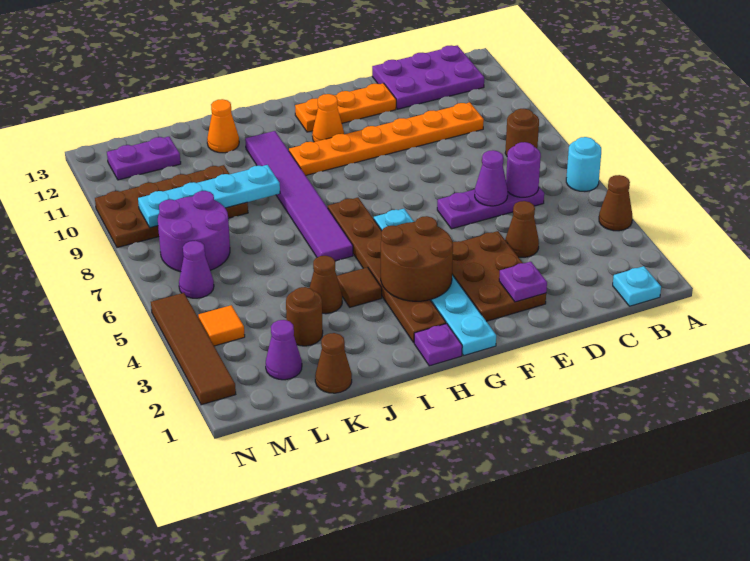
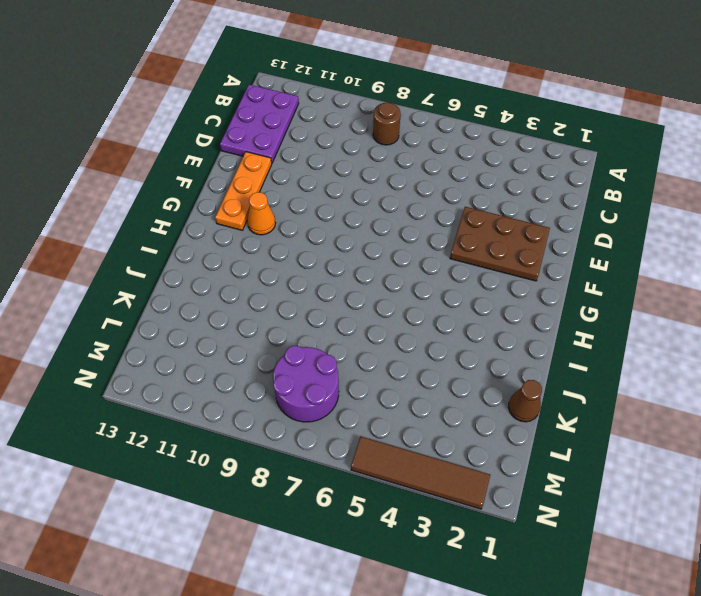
none -> brown 1x1 cone [599,175,632,231]
none -> cyan 1x1 round brick [566,137,601,191]
none -> cyan 1x1 plate [613,266,661,306]
none -> purple 1x3 plate [437,187,544,229]

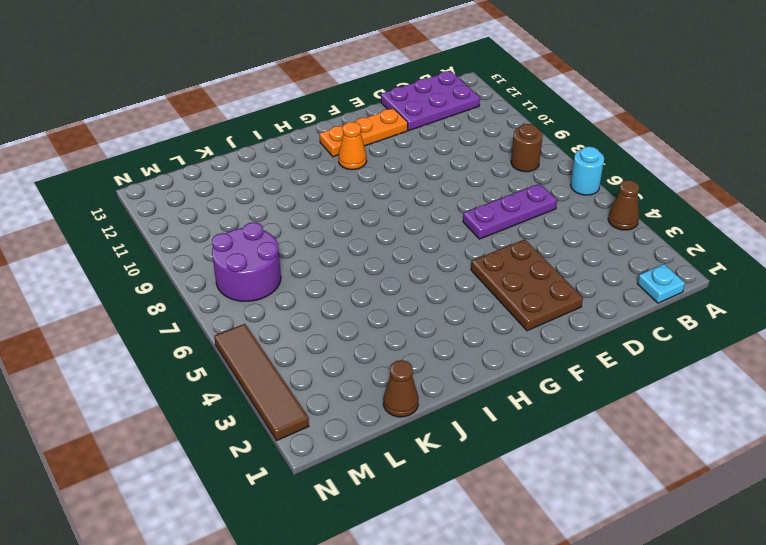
none -> orange 1x6 plate [289,102,484,176]
none -> brown 1x1 cone [505,201,539,257]
none -> cyan 1x6 plate [374,209,496,355]
none -> purple 1x1 plate [414,324,462,366]

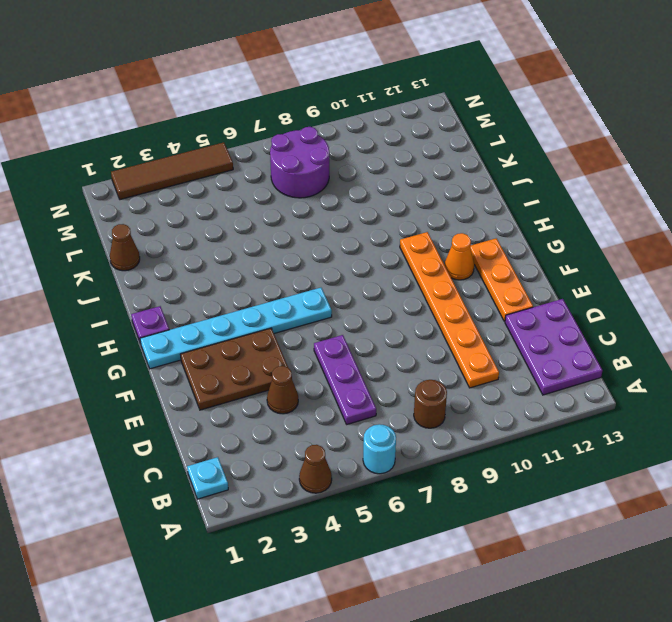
none -> brown 1x6 plate [328,198,446,343]
none -> brown 1x1 tile [337,267,382,307]
none -> purple 1x6 tile [245,131,353,261]
none -> brown 1x1 cone [310,256,342,314]

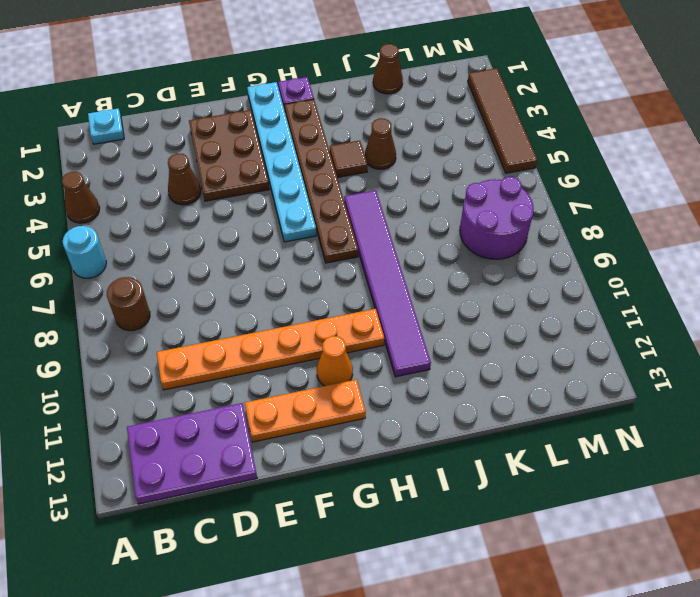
none -> purple 1x3 plate [437,187,544,229]
none -> orange 1x1 cone [207,99,239,153]
none -> brown 1x1 round brick [286,287,323,346]
none -> brown 2x4 plate [95,165,248,248]

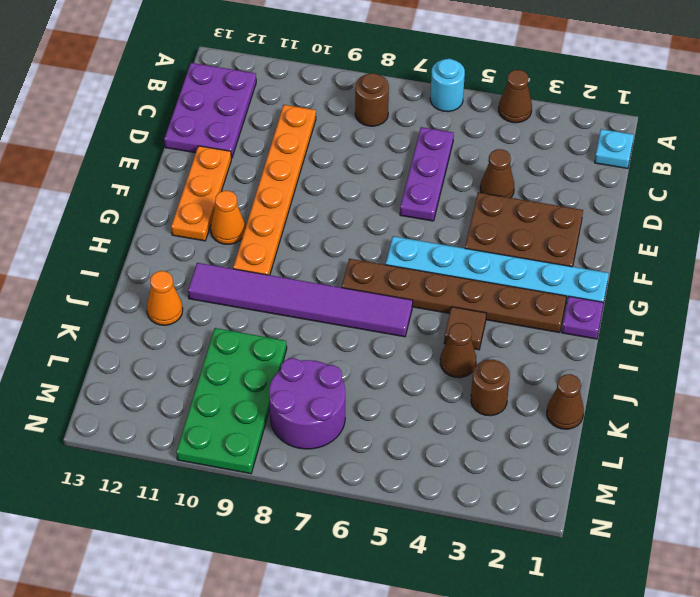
green 2x4 plate [176,328,287,474] -> brown 2x4 plate [95,165,248,248]
none -> purple 1x1 cone [266,320,302,380]
none -> purple 1x2 plate [107,137,181,180]
none -> orange 1x1 tile [198,305,245,346]
none -> purple 1x1 cone [179,241,214,298]

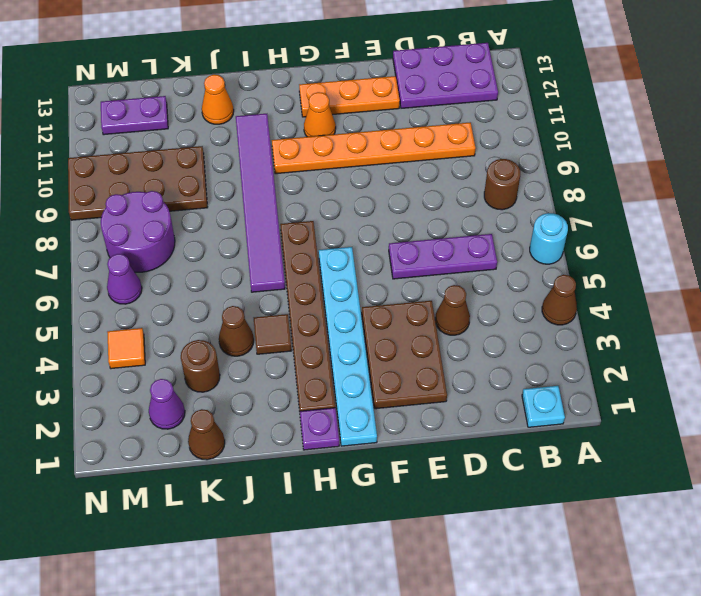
none -> brown 1x4 tile [151,293,236,405]
none -> purple 1x1 round brick [506,142,541,197]
none -> purple 1x1 cone [475,150,508,206]
none -> purple 1x1 plate [499,262,547,302]

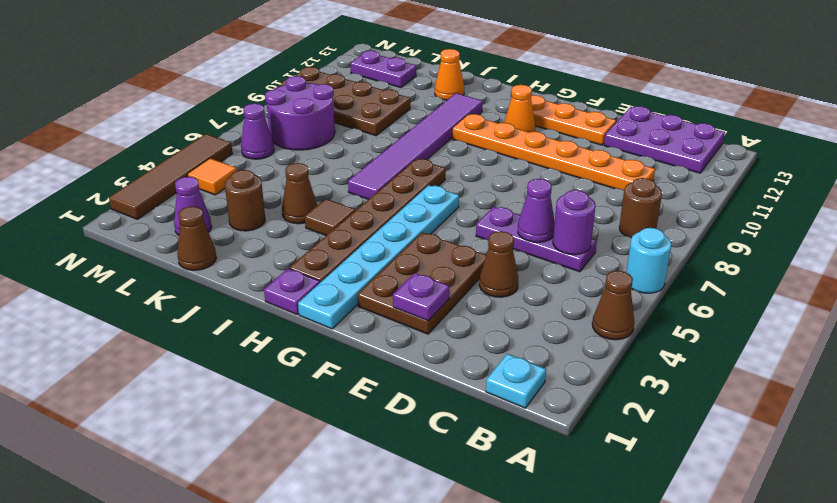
none -> brown 2x2 round brick [381,216,453,301]
none -> cyan 1x4 plate [138,165,280,228]

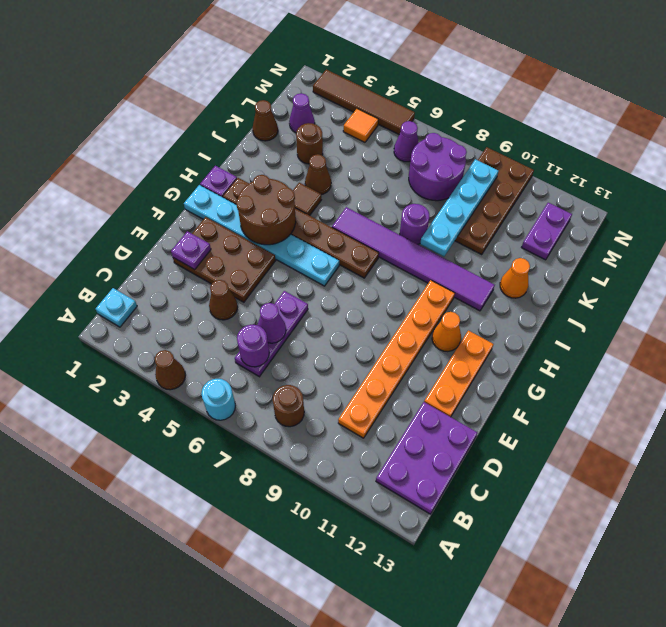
purple 1x1 round brick [400,204,429,244] -> none

